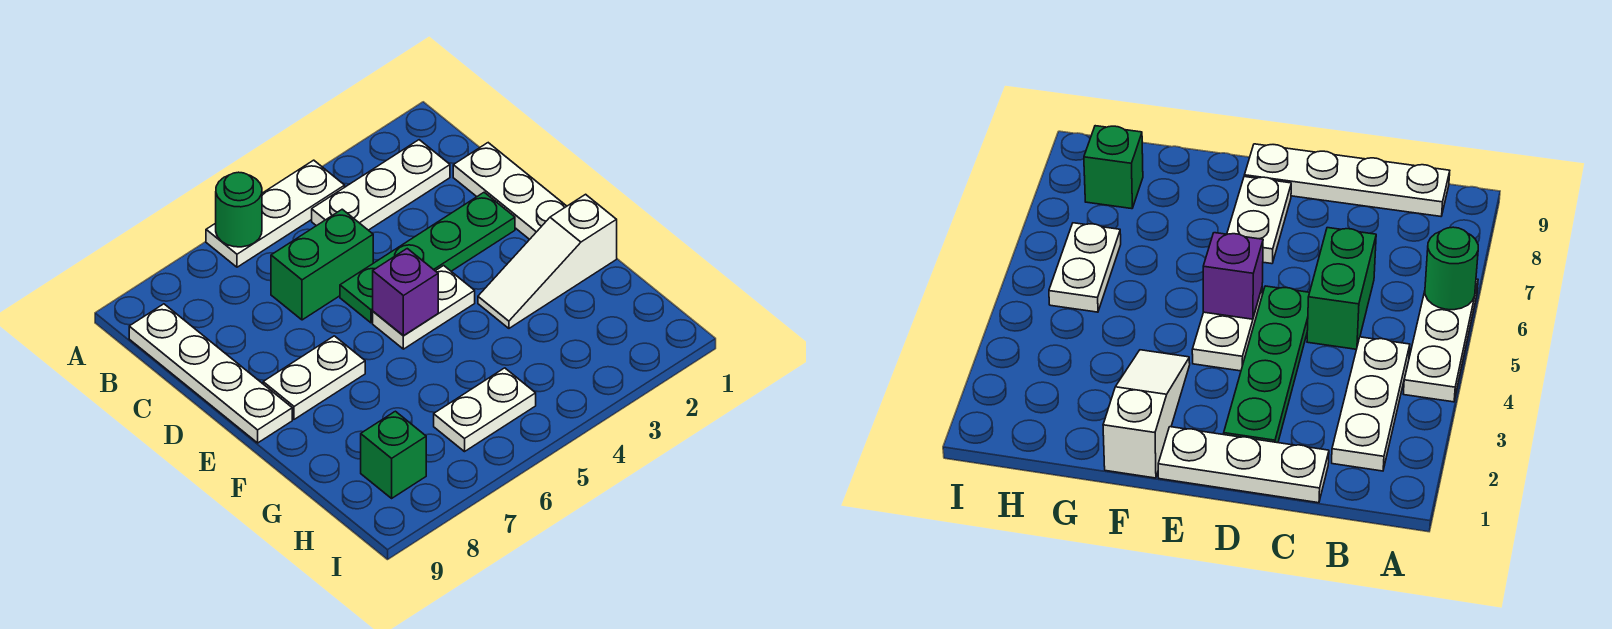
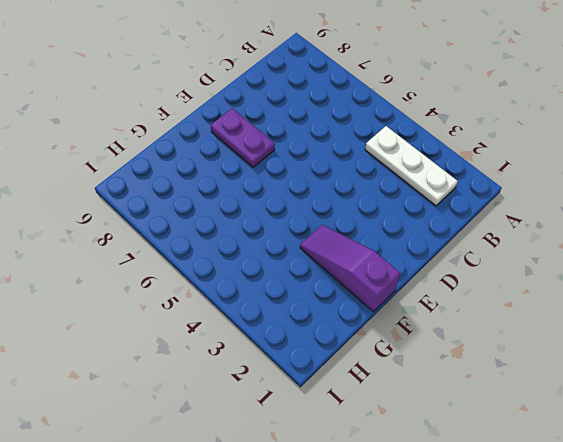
purple 1x2 plate [211,108,275,167] -> white 1x2 plate [263,336,365,419]
purple 1x3 slope [300,225,400,312] -> white 1x3 slope [478,194,617,328]
none -> white 1x3 plate [206,160,345,267]
none -> white 1x4 plate [129,304,292,443]
none -> white 1x3 plate [453,143,567,239]

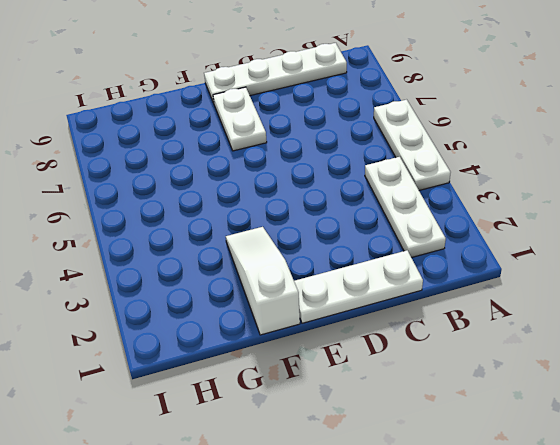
none -> green 1x2 brick [271,209,373,320]
none -> green 1x4 plate [340,192,515,323]
none -> white 1x2 plate [373,266,475,349]

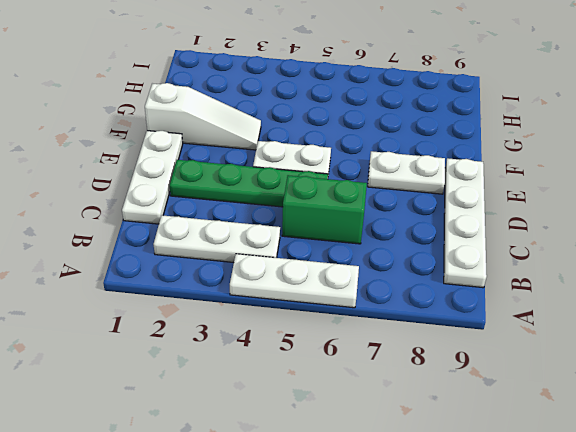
none -> white 1x2 plate [434,368,536,452]
none -> green 1x1 brick [361,411,426,498]
none -> green 1x1 round brick [216,172,262,247]

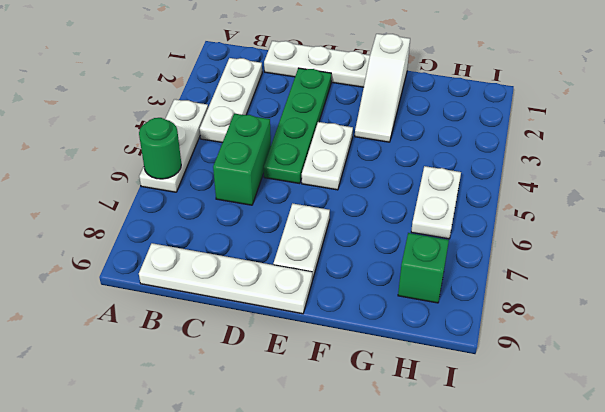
none -> purple 1x1 brick [373,249,438,336]

